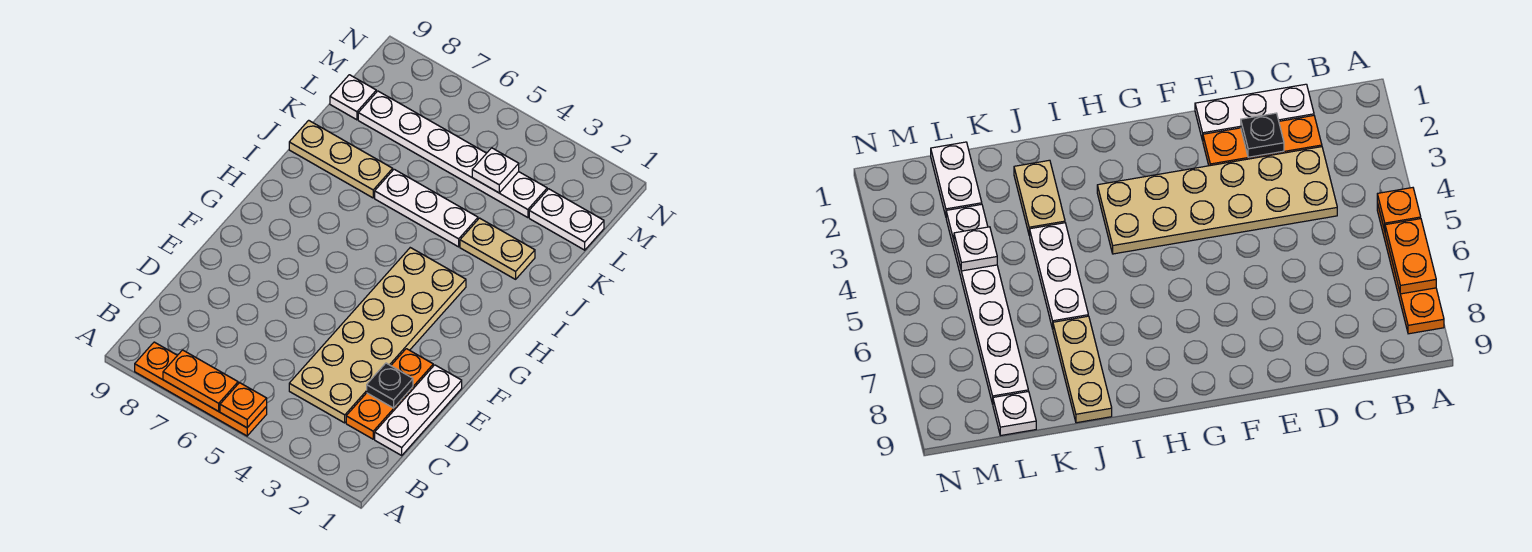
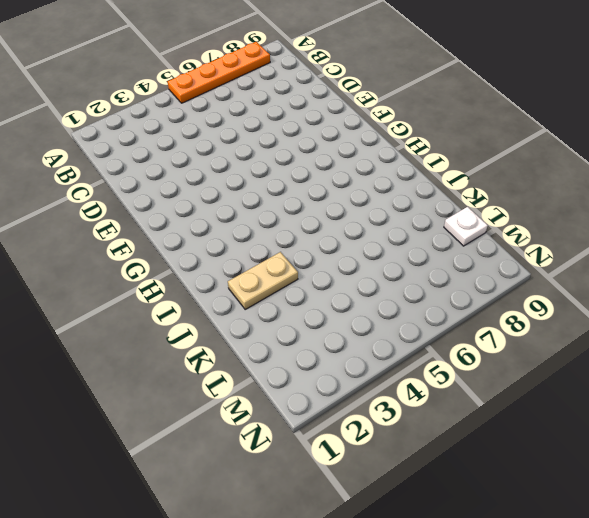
none -> white 1x3 plate [375,365,462,455]
none -> orange 1x3 plate [346,349,433,439]
none -> tan 2x6 plate [289,248,466,423]

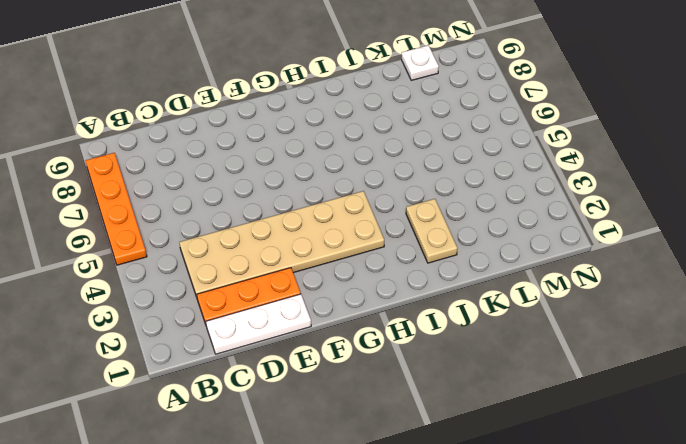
none -> white 1x3 plate [375,169,478,247]
none -> tan 1x3 plate [289,120,393,198]
none -> white 1x2 plate [529,189,604,250]

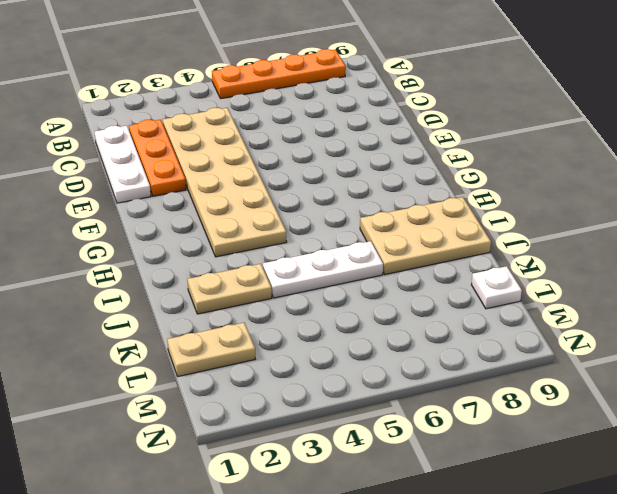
tan 2x3 plate [360,197,491,275] -> tan 1x3 plate [289,120,393,198]
tan 1x2 plate [167,323,255,376] -> white 1x2 plate [529,189,604,250]
none -> white 1x6 plate [358,91,547,218]
none -> orange 1x1 plate [220,383,267,428]
none -> orange 1x2 plate [163,350,238,411]

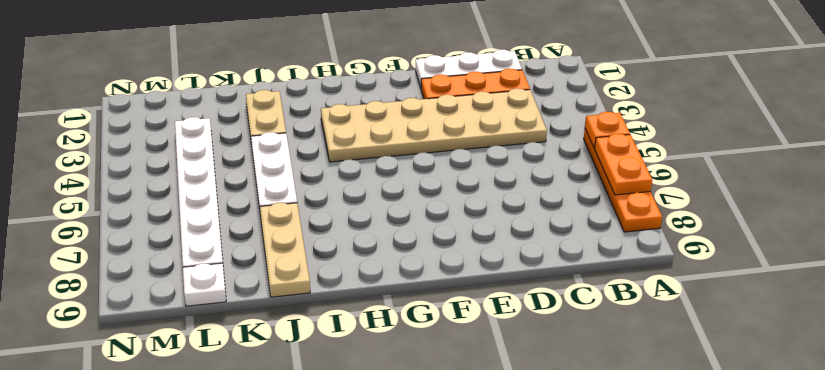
none -> white 1x2 plate [529,189,604,250]
none -> black 1x1 plate [367,363,413,408]
none -> white 1x1 plate [472,148,519,193]

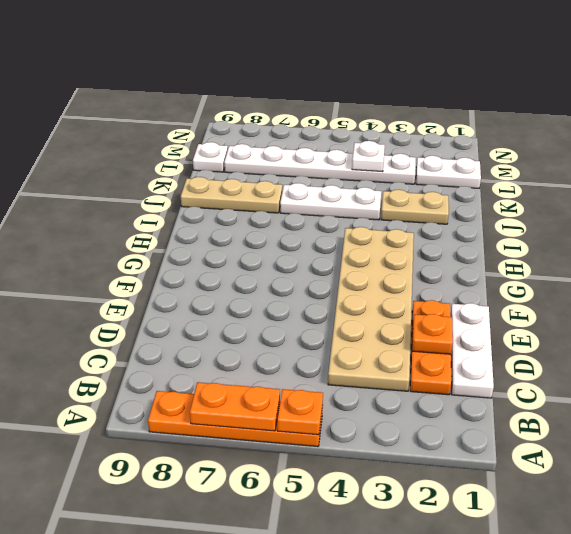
orange 1x1 plate [412,314,453,354] -> black 1x1 plate [367,363,413,408]

